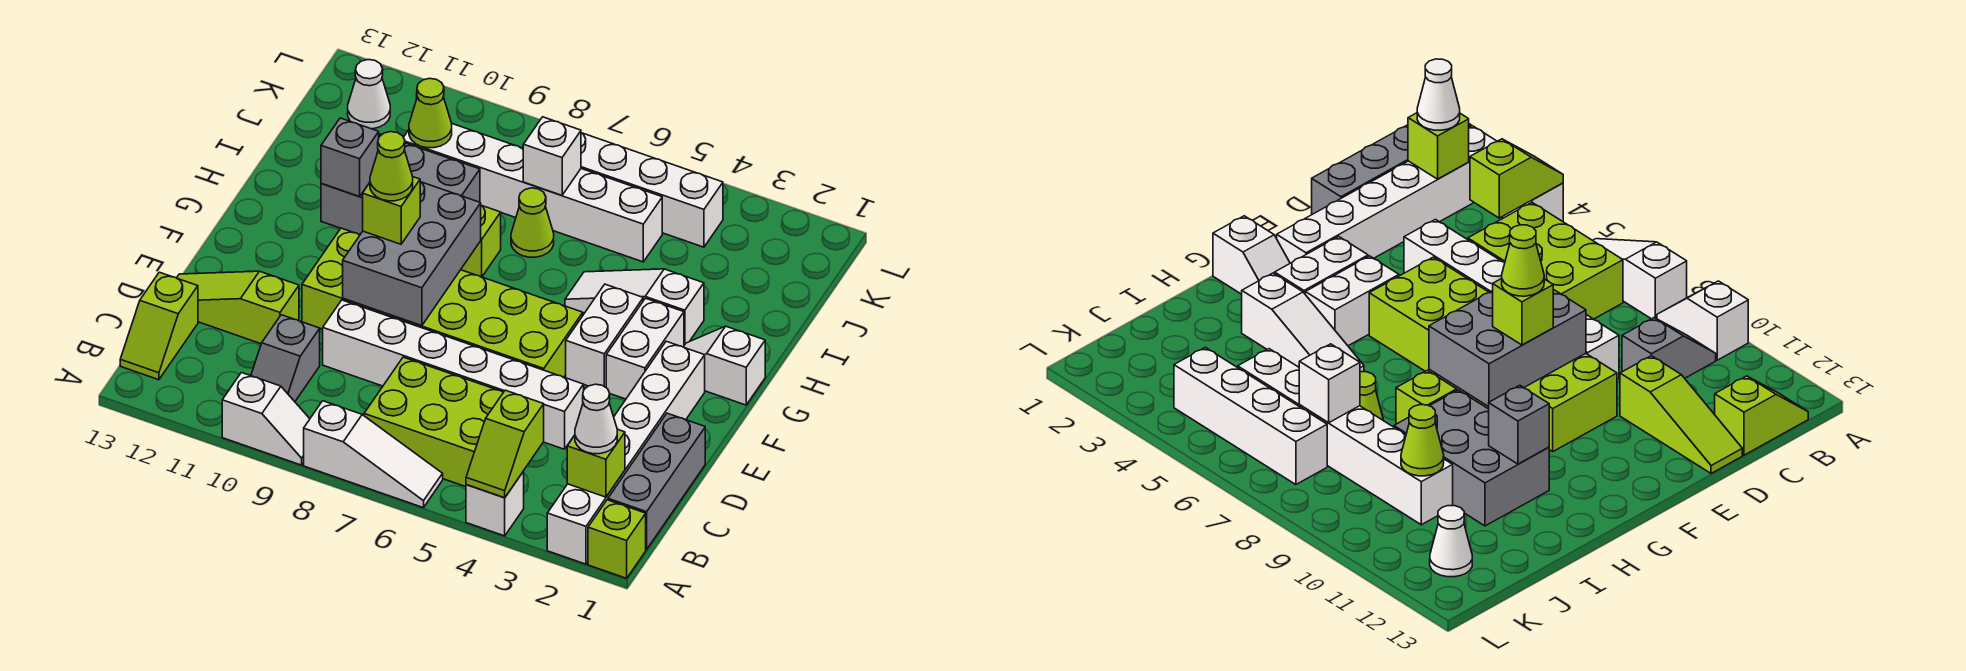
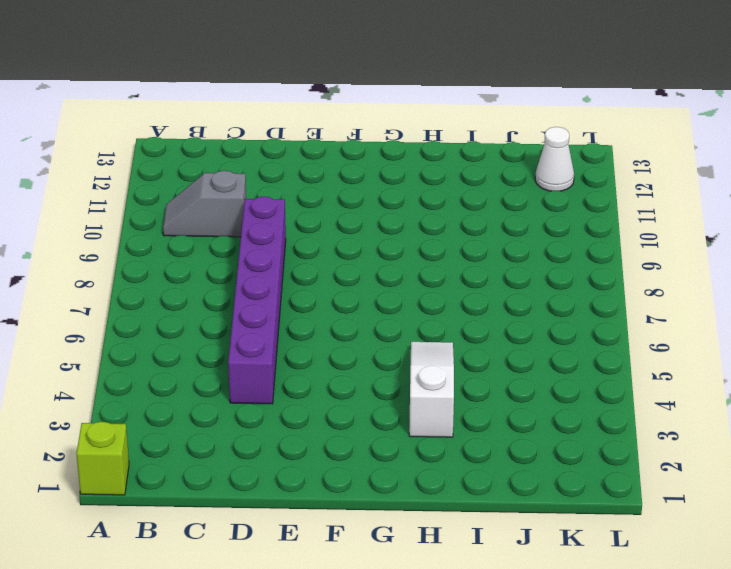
purple 1x6 brick [228,196,286,404] -> white 1x6 brick [323,300,584,449]
none -> white 1x6 brick [547,341,705,564]
none -> white 1x1 brick [466,471,524,536]
none -> white 1x3 slope [304,401,443,508]
none -> white 1x2 slope [222,373,310,465]

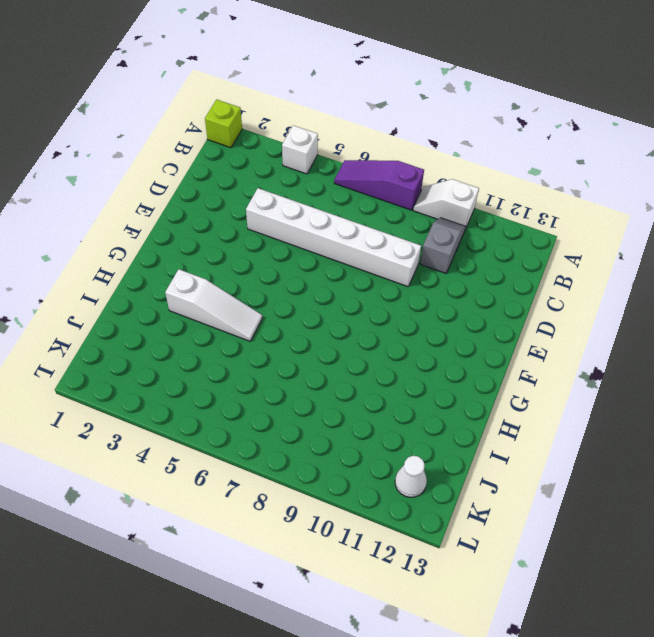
purple 1x3 slope [334,160,424,210] -> white 1x3 slope [304,401,443,508]
none -> white 1x6 brick [547,341,705,564]
none -> grey 1x3 brick [608,413,705,549]
none -> lime 2x3 brick [364,357,503,487]
none -> lime 1x2 slope [120,272,198,380]

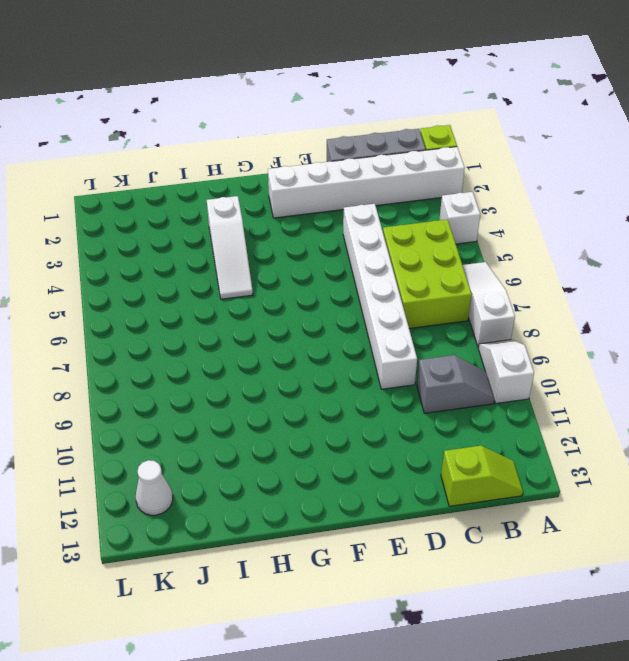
none -> lime 1x3 slope [177,271,299,344]
none -> lime 2x6 brick [302,228,583,377]
none -> white 1x2 brick [606,298,684,399]
none -> white 1x2 brick [566,284,643,387]

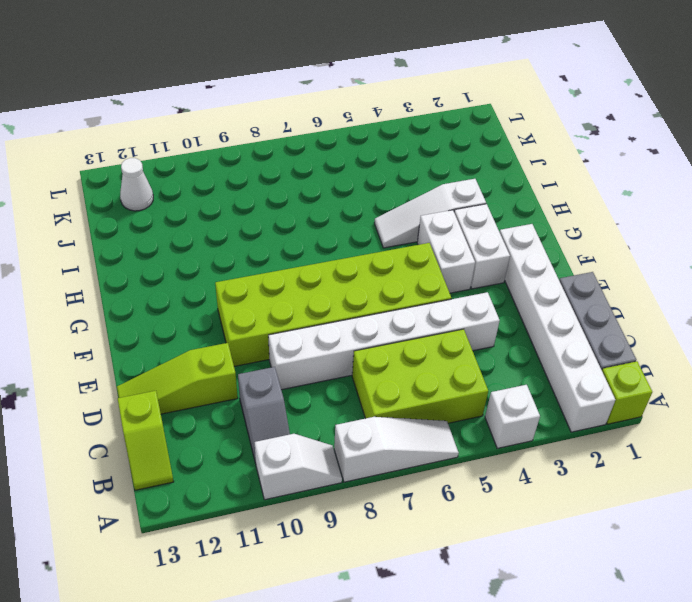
none -> white 1x2 slope [684,326,765,405]
none -> lime 1x1 brick [461,205,501,277]
none -> grey 2x3 brick [321,134,480,235]
none -> lime 1x1 cone [511,188,554,257]

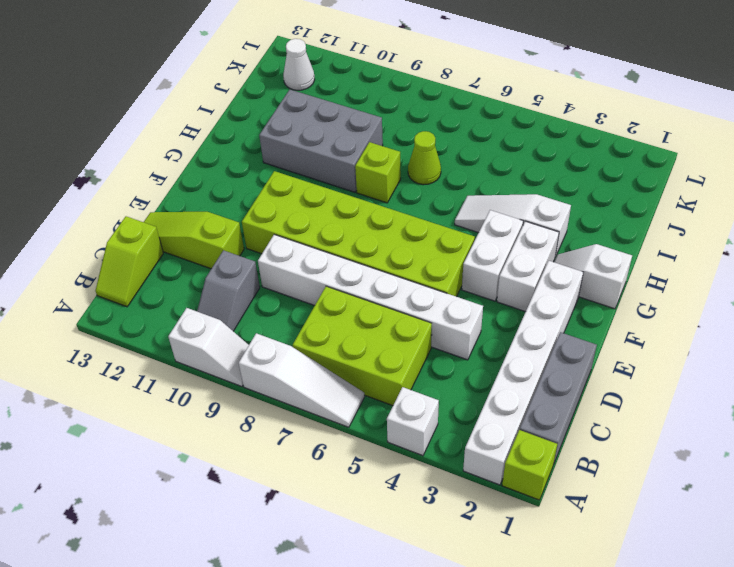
none -> white 1x6 brick [403,124,662,262]
none -> white 1x4 brick [581,133,723,247]
none -> lime 1x2 slope [466,390,544,498]
none -> lime 1x1 brick [567,429,625,497]

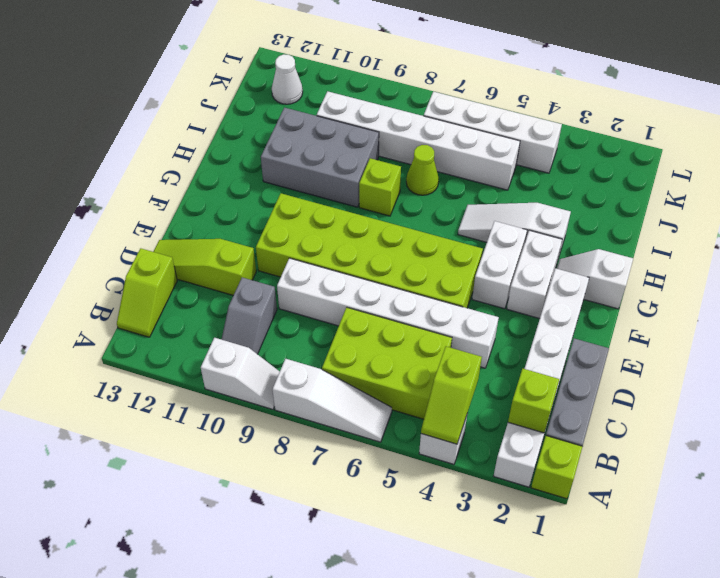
none -> grey 2x3 brick [343,182,481,326]
none -> grey 1x1 brick [321,118,379,197]
none -> white 1x1 brick [523,117,581,195]
none -> lime 1x1 cone [409,78,452,148]

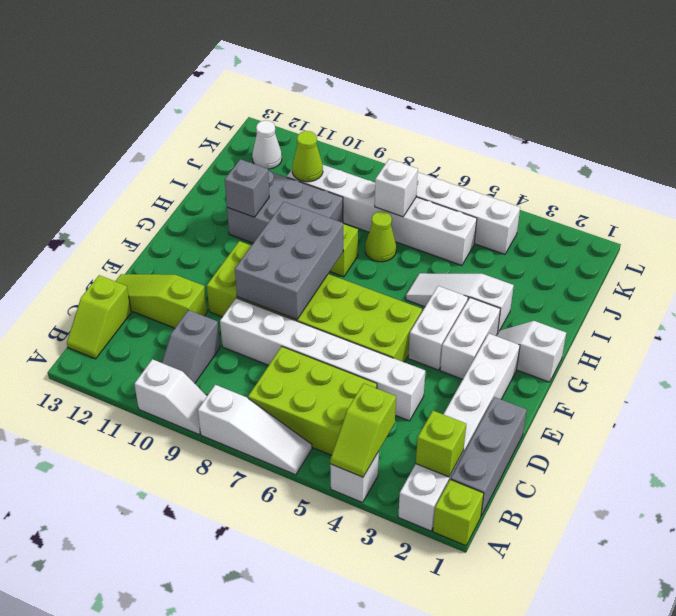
none -> white 1x1 cone [575,384,617,454]
none -> lime 1x1 brick [363,177,420,244]
none -> lime 1x1 cone [370,132,413,201]

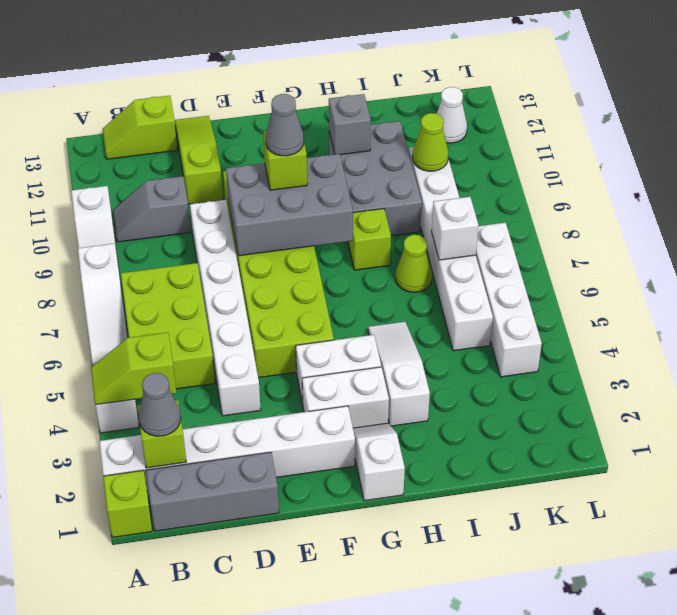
grey 1x1 cone [139,373,181,436] -> white 1x1 cone [575,384,617,454]
grey 1x1 cone [266,94,304,156] -> lime 1x1 cone [370,132,413,201]

